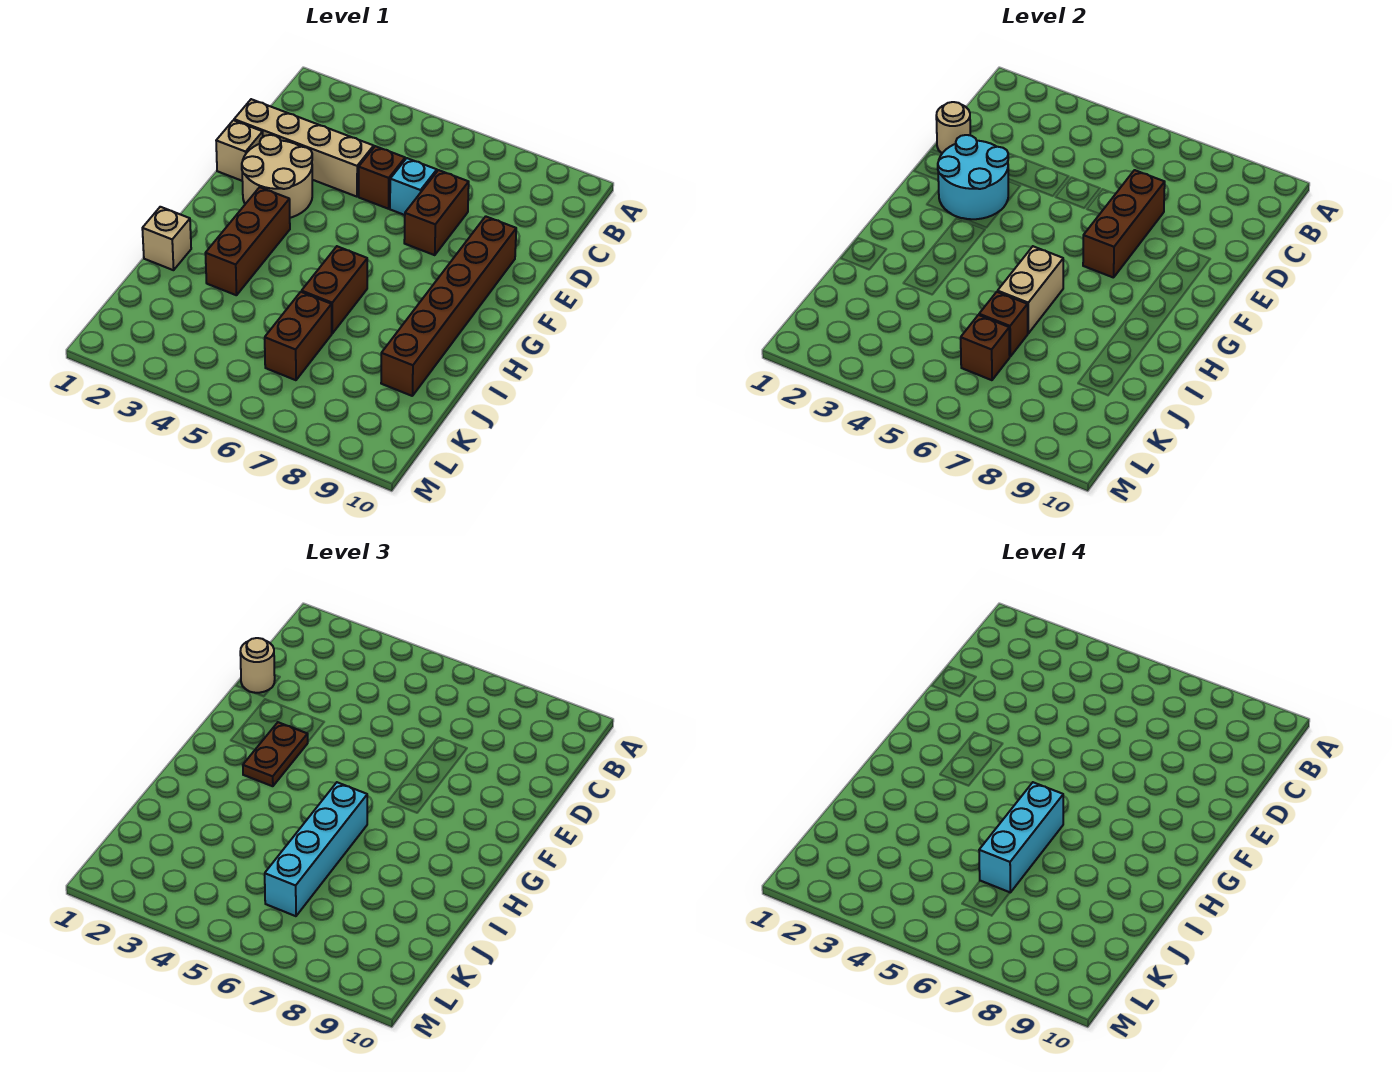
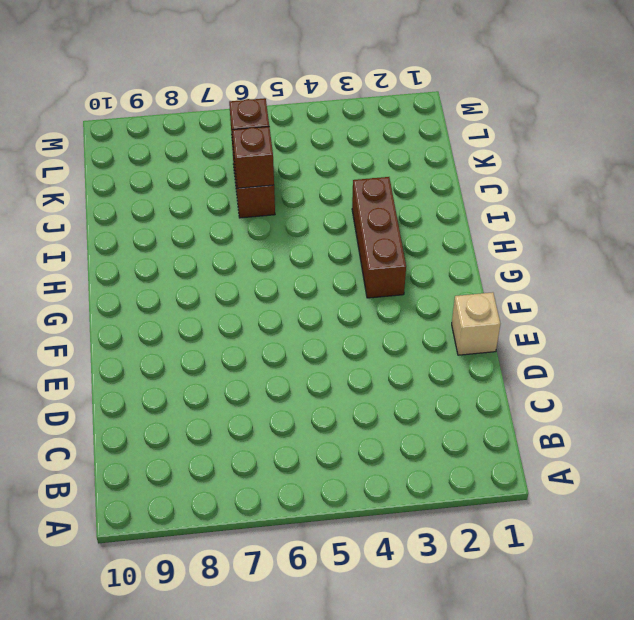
none -> tan 1x4 brick [234,99,374,197]
none -> brown 1x1 brick [359,146,405,209]
none -> cyan 1x1 brick [390,158,437,215]

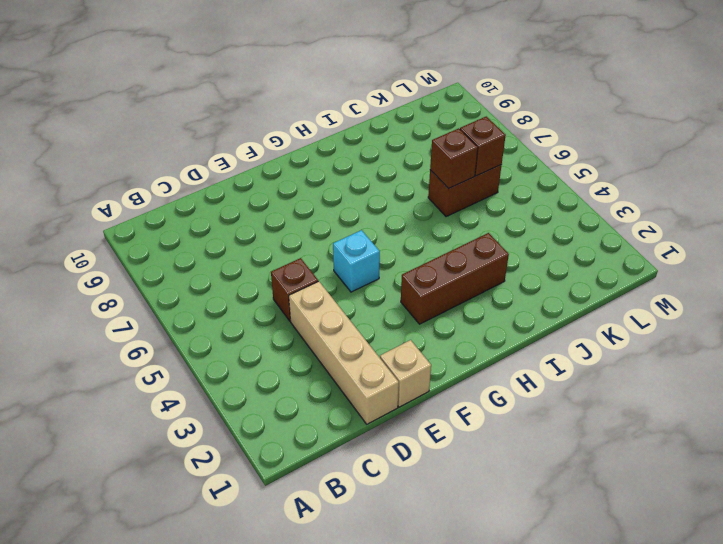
cyan 1x1 brick [333,230,380,292] -> cyan 1x1 brick moved to [390,158,437,215]
none -> brown 1x2 brick [404,170,469,255]
none -> tan 2x2 round brick [242,135,312,218]
none -> brown 1x6 brick [381,216,516,396]

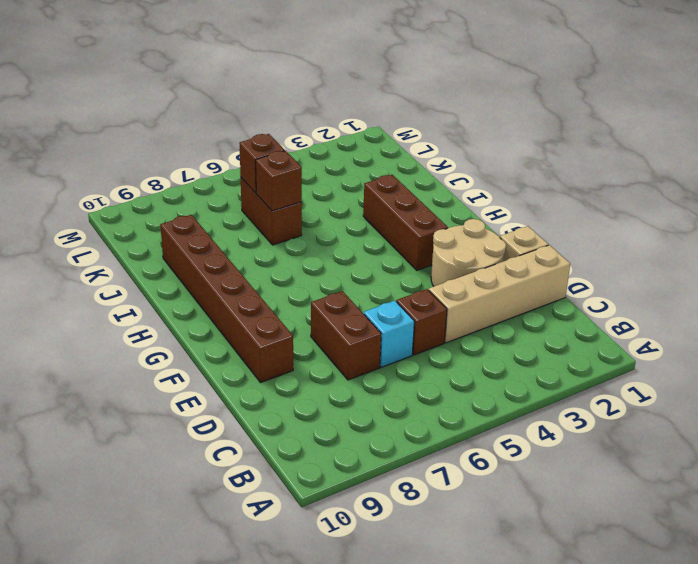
none -> brown 1x2 brick [302,246,367,333]
none -> tan 1x1 brick [142,207,191,270]
none -> tan 1x1 round brick [936,102,970,153]

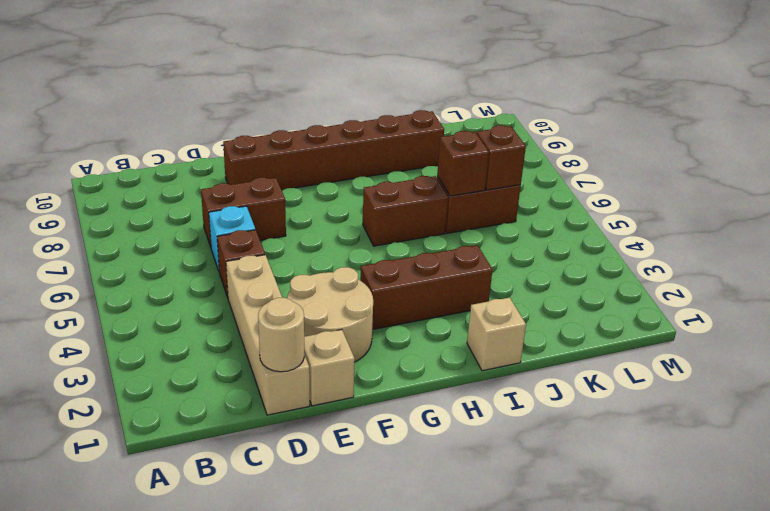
none -> brown 1x3 brick [1083,170,1165,278]
none -> cyan 2x2 round brick [938,135,1008,219]
none -> tan 1x2 brick [998,246,1063,333]

